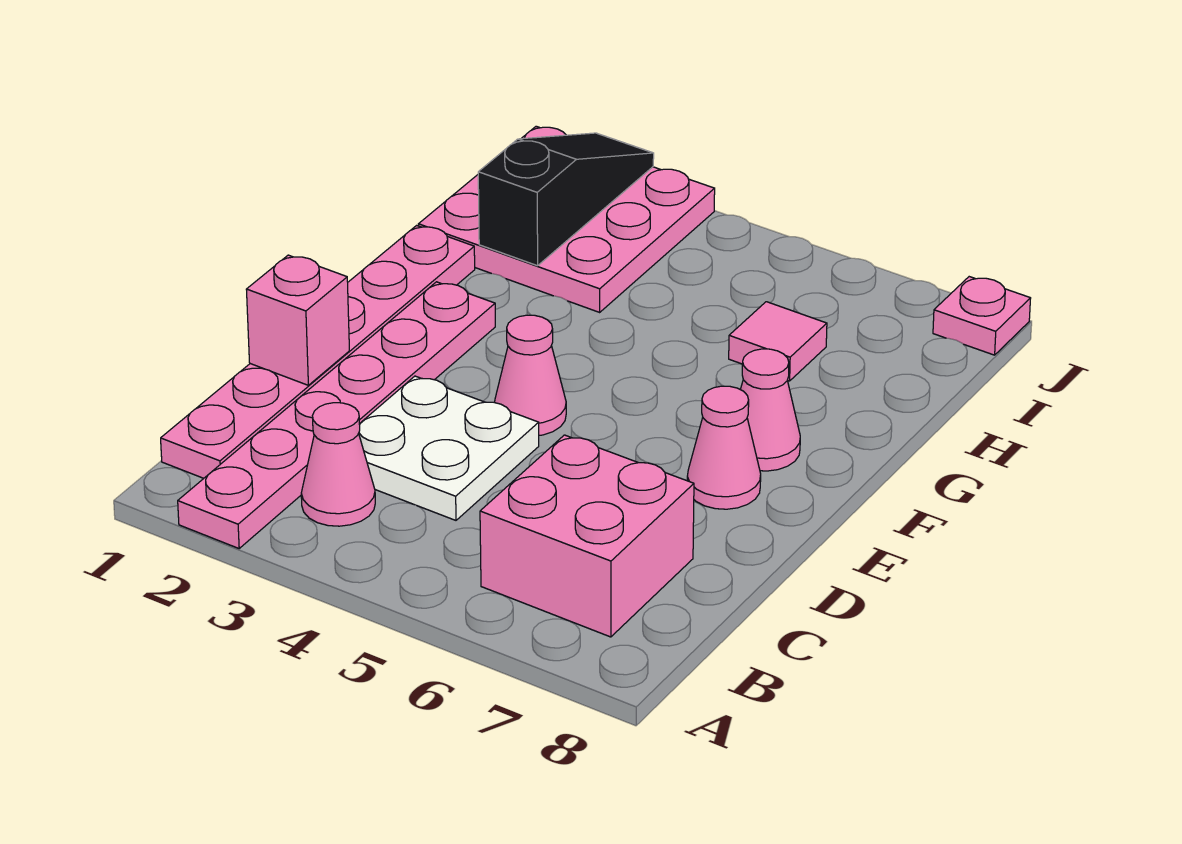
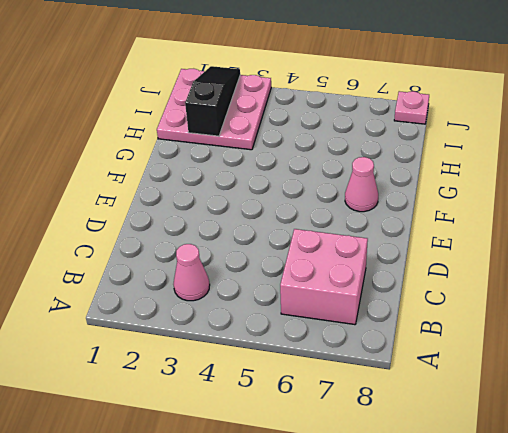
none -> pink 1x6 plate [178,282,495,548]
none -> pink 1x6 plate [161,226,475,478]
none -> white 2x2 plate [359,376,539,520]

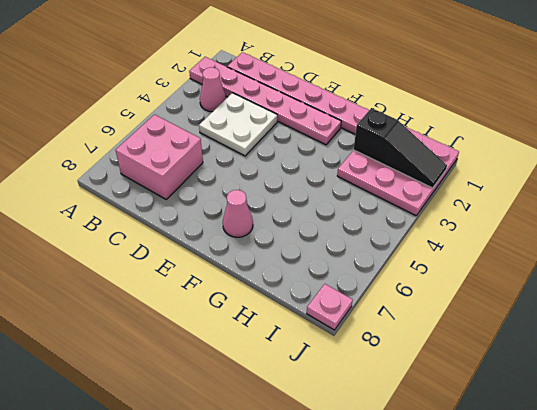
none -> pink 1x1 cone [494,315,566,435]
none -> pink 1x1 cone [687,386,761,509]
none -> pink 1x1 tile [729,302,827,381]

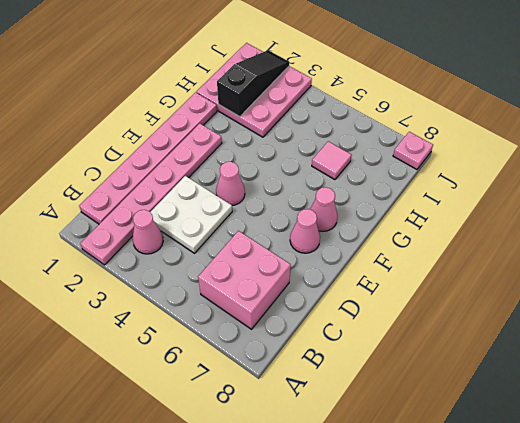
none -> pink 1x1 brick [246,255,349,385]

